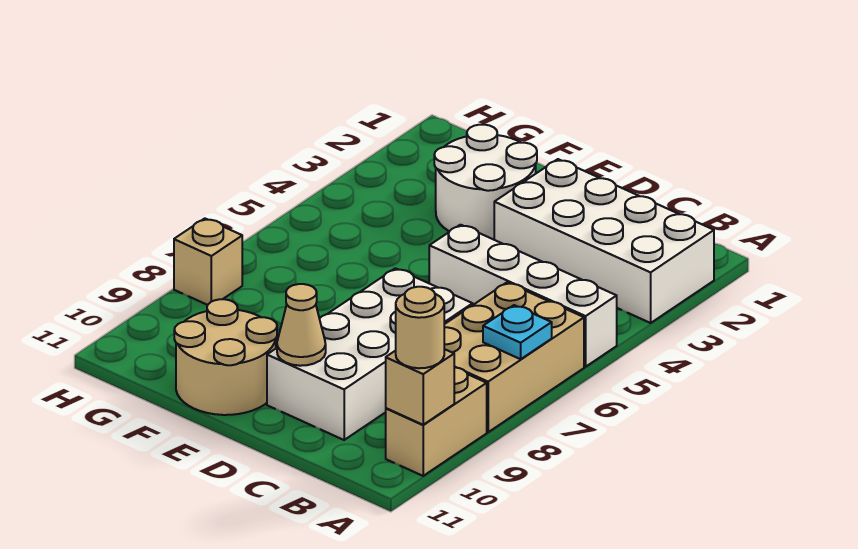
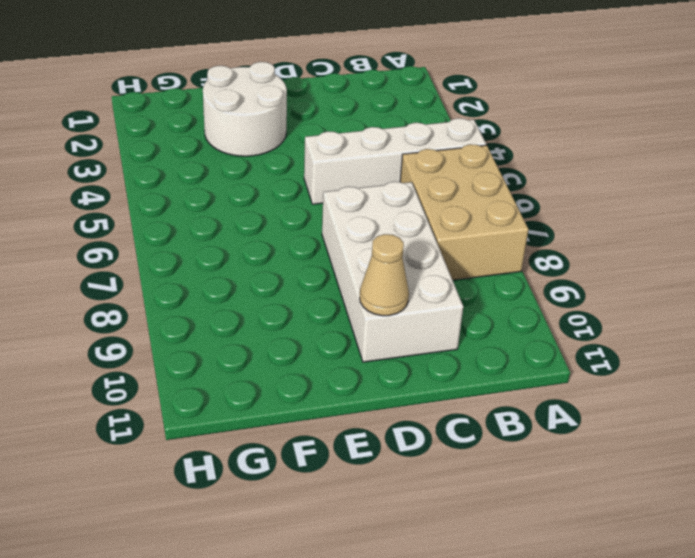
none -> white 2x4 brick [494,159,714,323]
none -> tan 1x2 brick [386,367,487,476]
none -> tan 2x2 round brick [174,299,277,415]

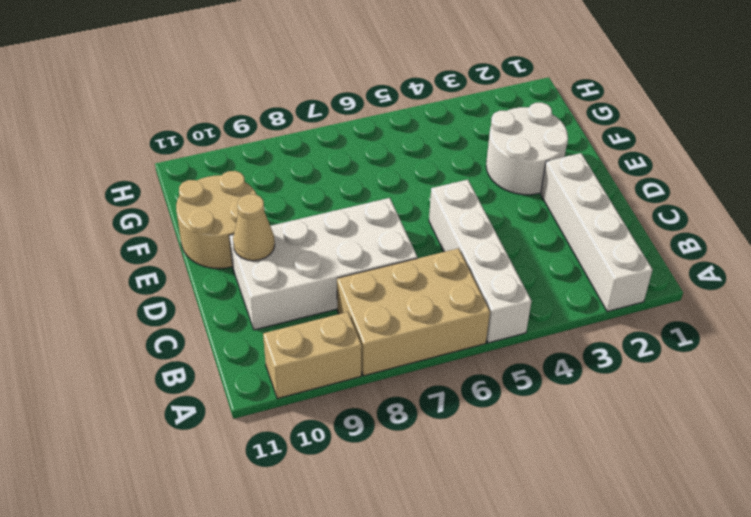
white 1x4 brick [541,153,653,312] -> white 2x4 brick [494,159,714,323]
none -> tan 1x1 brick [174,218,242,305]
none -> cyan 1x1 plate [483,305,552,359]
none -> tan 1x1 brick [386,349,454,425]

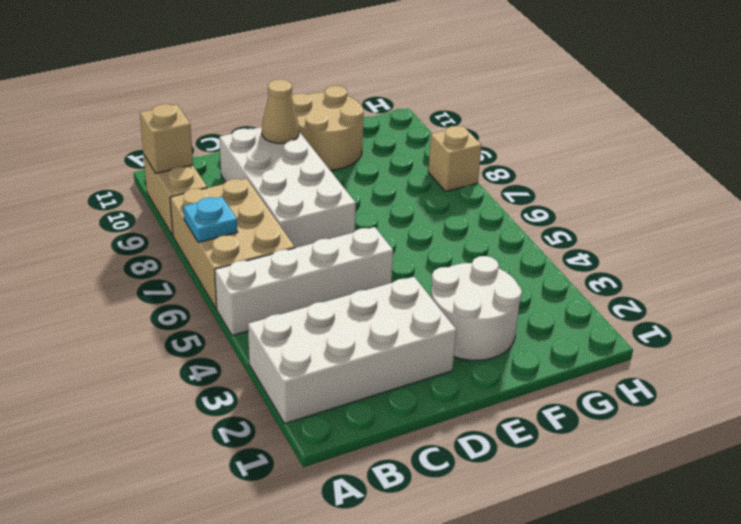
none -> tan 1x1 round brick [396,287,444,368]

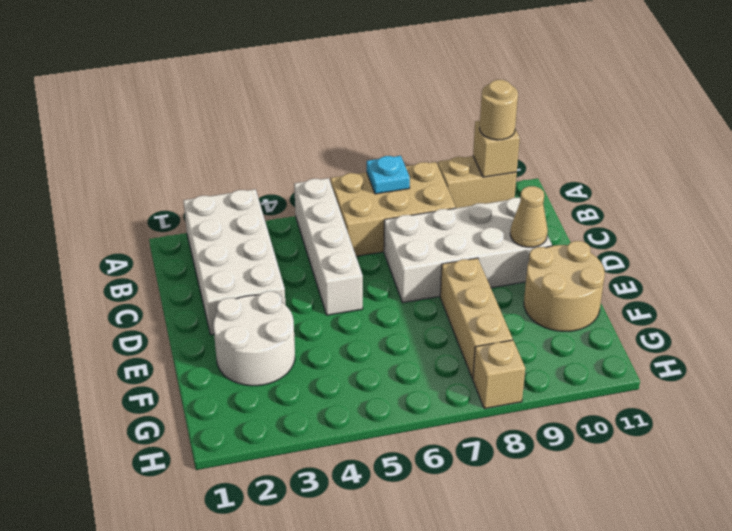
tan 1x3 brick [440,258,513,379] -> none

